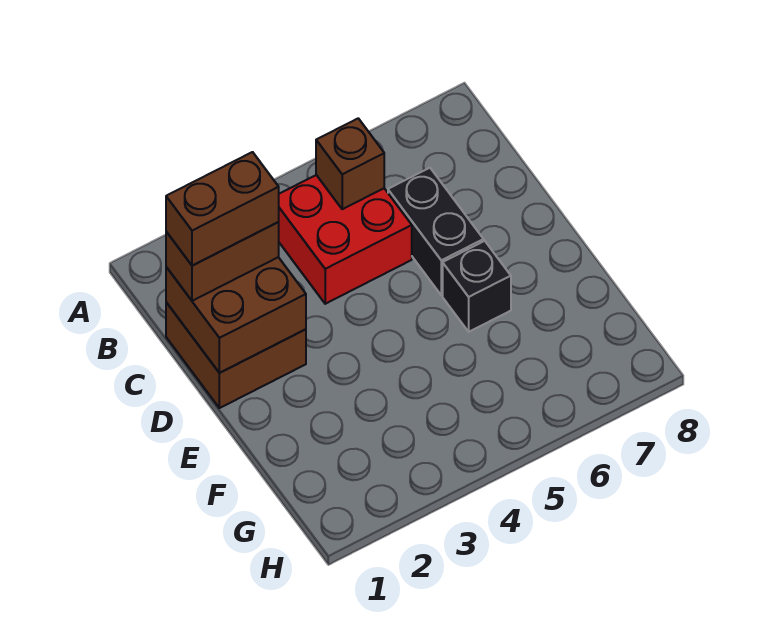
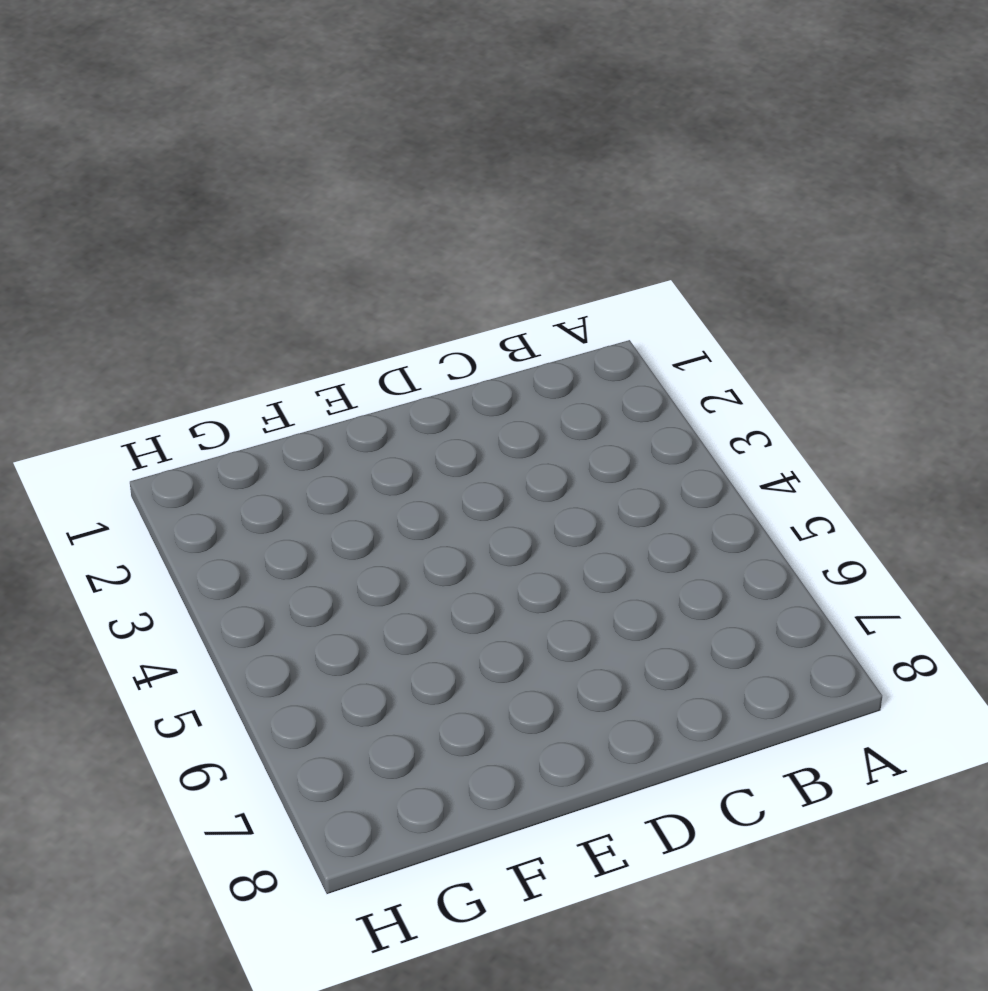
none -> red 2x2 brick [279,175,412,304]
none -> brown 2x2 brick [166,302,306,408]

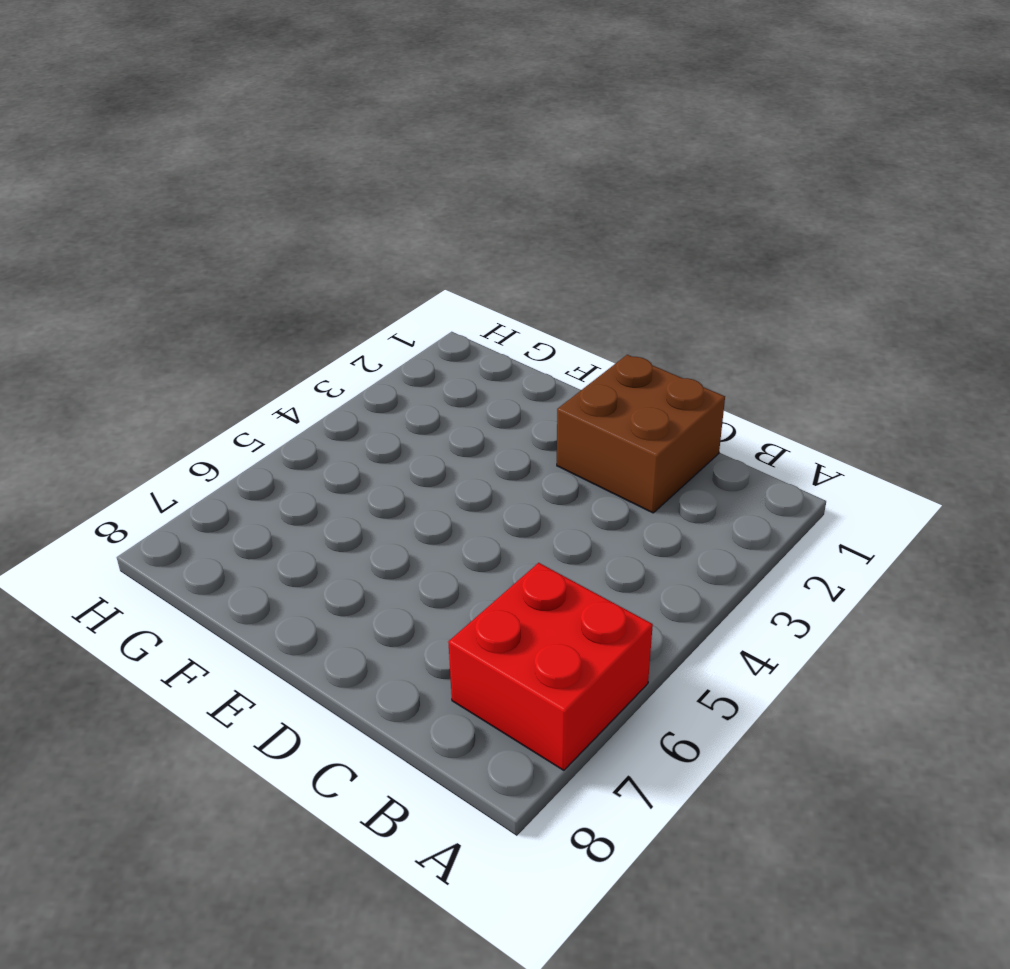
red 2x2 brick [448,563,653,770] -> red 2x2 brick moved to [279,175,412,304]
none -> black 1x2 brick [388,168,484,295]
none -> black 1x1 brick [443,241,511,332]

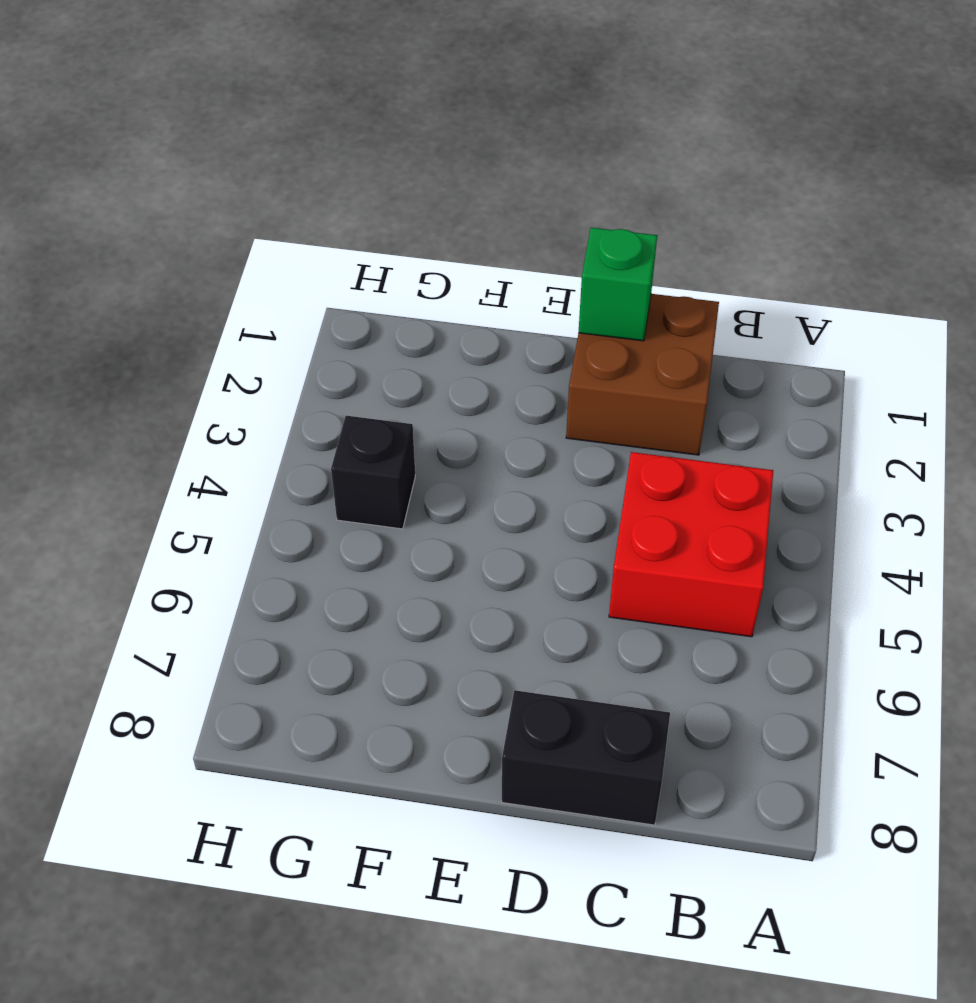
black 1x2 brick [502,690,670,825] -> black 1x2 brick moved to [388,168,484,295]
green 1x1 brick [579,228,657,341] -> brown 2x2 brick [166,257,306,373]
black 1x1 brick [331,416,415,529] -> black 1x1 brick moved to [443,241,511,332]
none -> brown 1x1 brick [316,118,384,209]
none -> brown 1x2 brick [166,222,279,301]

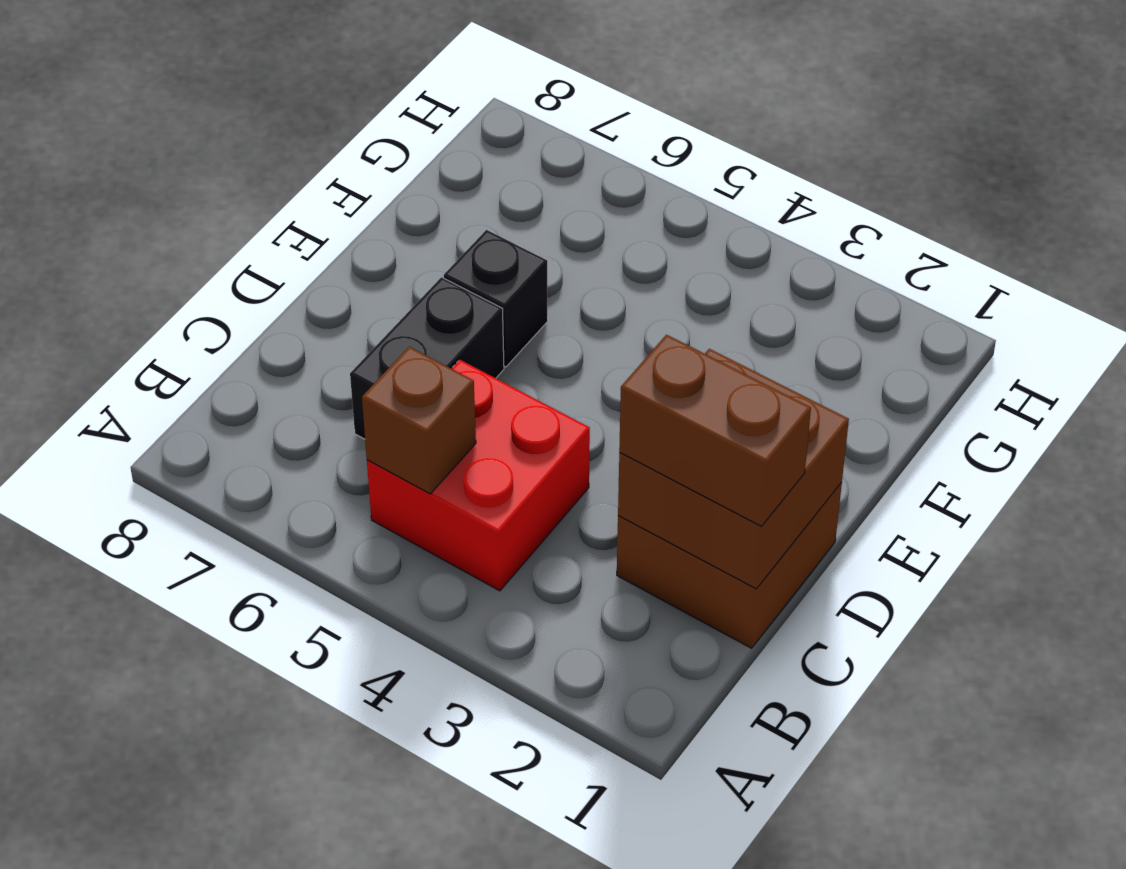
none -> brown 1x2 brick [166,152,279,266]

